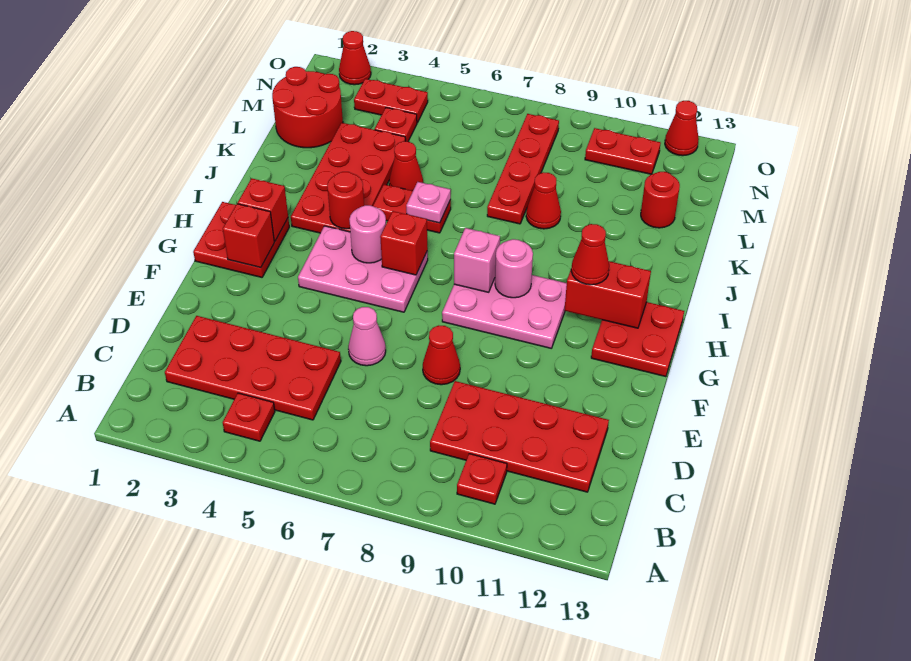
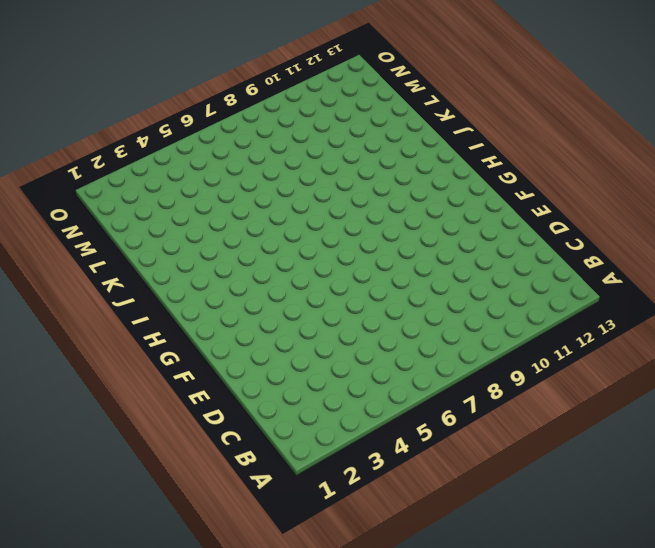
none -> red 1x1 plate [223,393,275,441]
none -> red 1x1 plate [457,454,507,504]
none -> red 2x4 plate [165,316,341,420]
none -> red 2x4 plate [430,381,609,492]

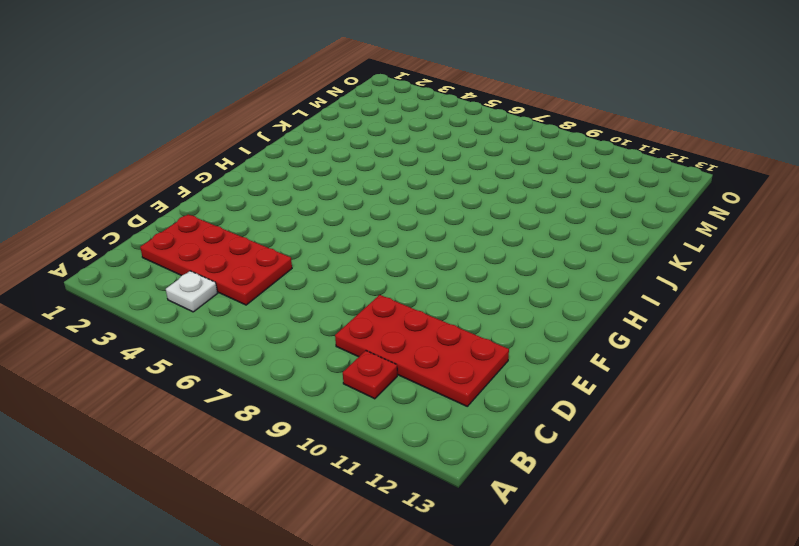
white 1x1 plate [166,271,217,312] -> red 1x1 plate [223,393,275,441]
none -> pink 1x1 cone [348,307,386,366]
none -> red 1x1 cone [423,325,460,385]
none -> red 2x2 plate [193,202,289,277]
none -> pink 2x3 plate [298,226,428,312]

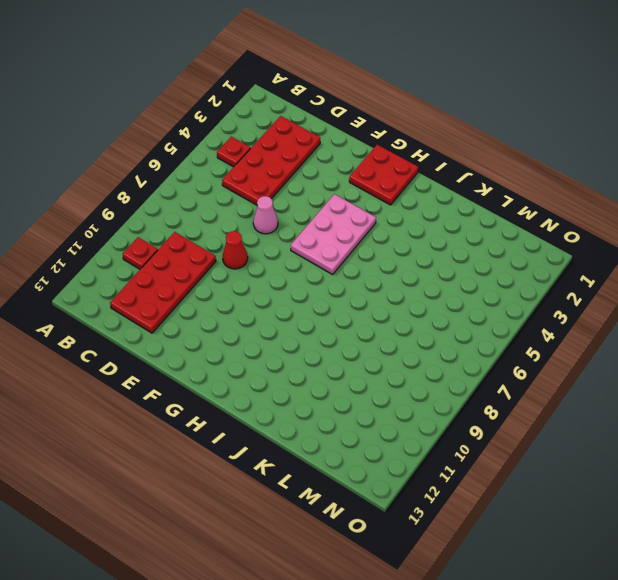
none -> pink 2x3 plate [442,275,567,348]
none -> red 2x2 plate [591,302,684,377]
none -> red 2x4 plate [291,123,406,233]
none -> red 1x2 plate [373,184,451,233]

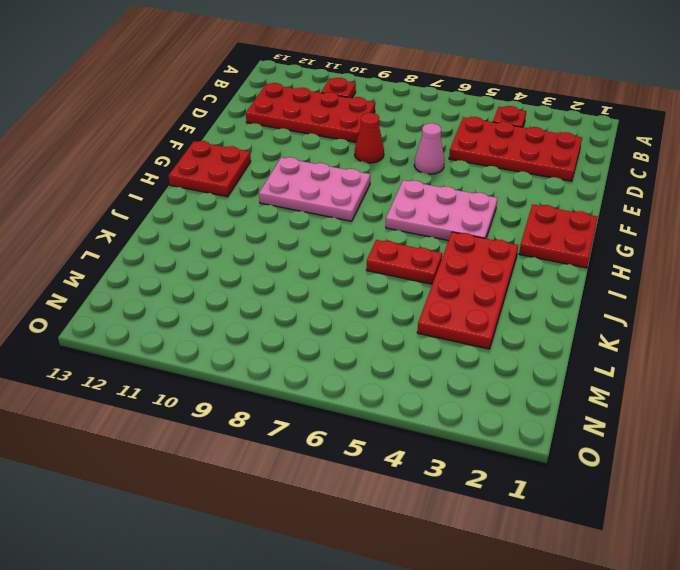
none -> red 1x1 cone [389,141,423,191]
none -> red 1x4 plate [487,114,559,224]
none -> red 1x1 cone [526,172,561,229]
none -> red 2x2 round brick [272,67,343,148]

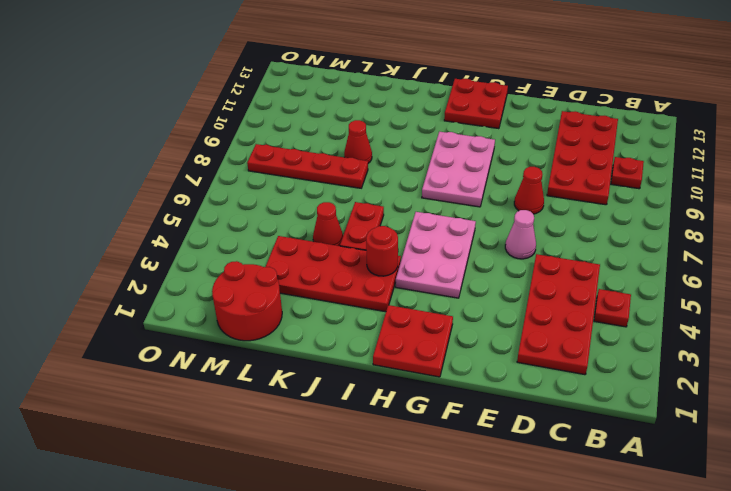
none -> red 1x1 round brick [641,172,680,228]
none -> red 1x1 plate [375,108,417,142]
none -> red 1x2 plate [354,79,428,123]
none -> red 1x2 plate [585,128,661,174]

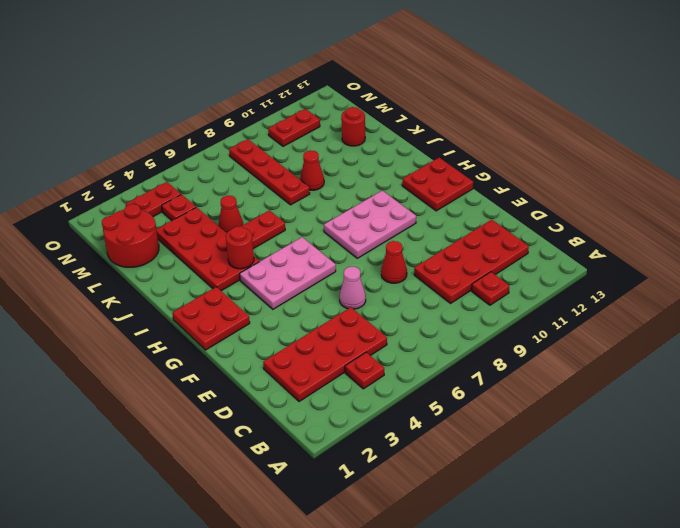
none -> red 1x1 cone [339,31,371,85]
none -> red 1x1 cone [665,101,699,156]
none -> red 1x1 brick [223,204,274,268]
none -> red 1x1 brick [238,178,288,241]

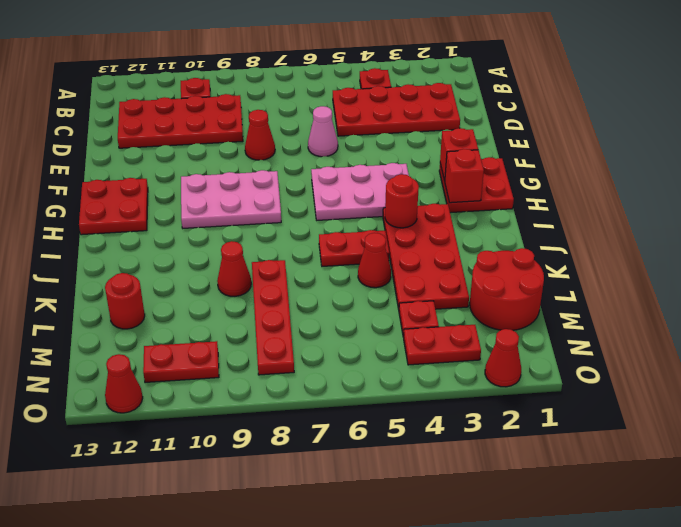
none -> pink 1x1 round brick [349,205,386,263]
none -> red 1x1 brick [380,211,428,275]
none -> pink 1x1 brick [454,228,500,292]
none -> pink 1x1 round brick [495,239,533,298]

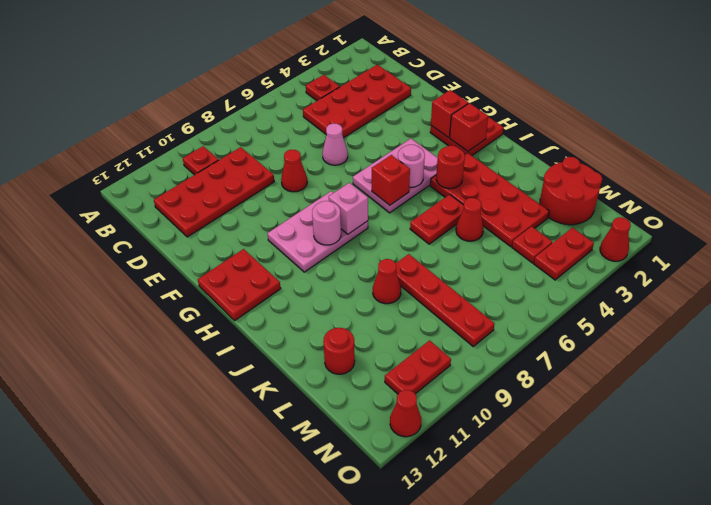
none -> red 1x2 brick [564,261,651,328]
none -> pink 1x1 plate [406,182,451,223]
none -> red 1x1 cone [571,224,609,285]

